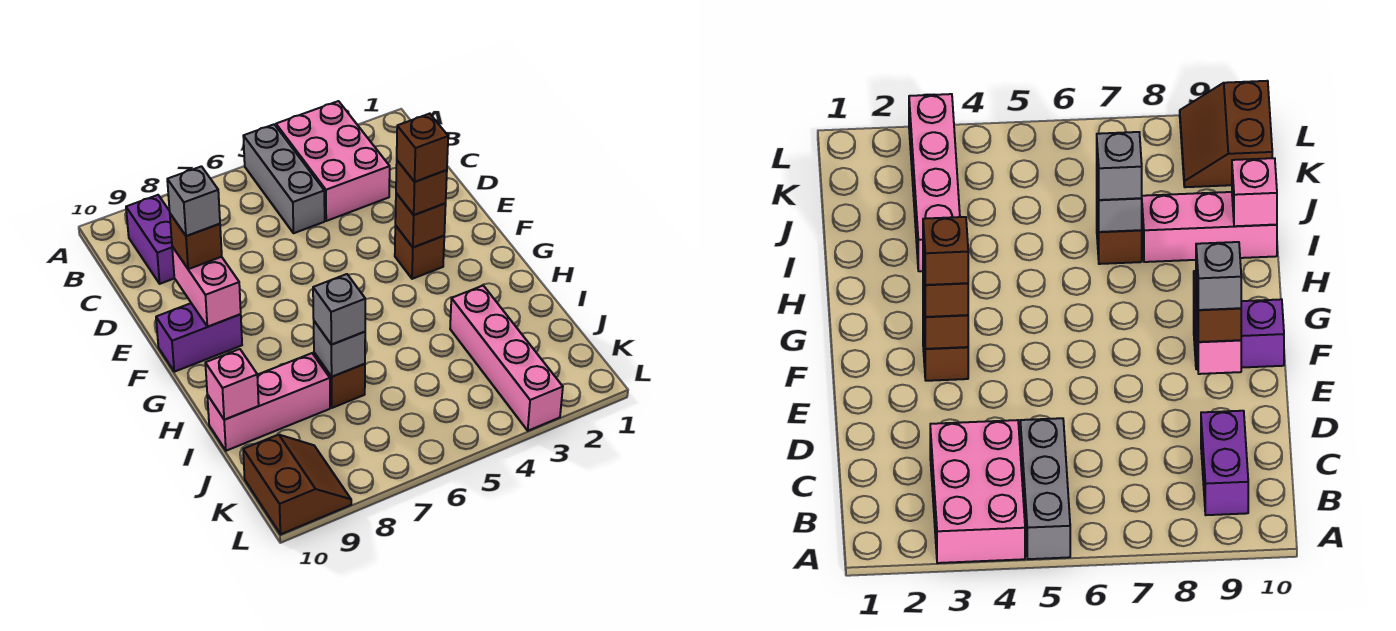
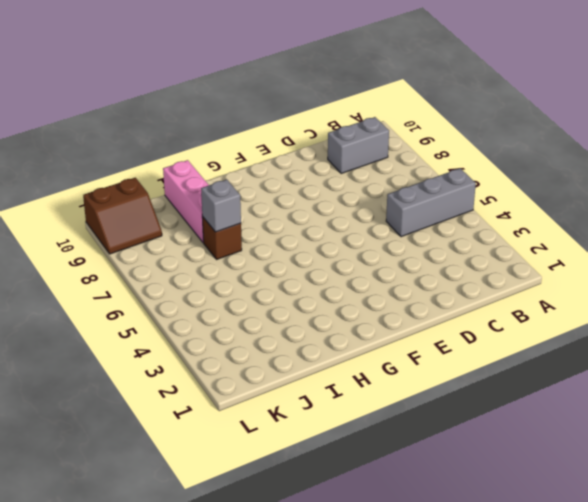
grey 1x2 brick [328,117,389,174] -> purple 1x2 brick [126,195,174,284]
none -> pink 2x3 brick [276,101,390,221]
none -> brown 1x1 brick [395,225,444,279]
none -> purple 1x2 brick [156,303,242,372]

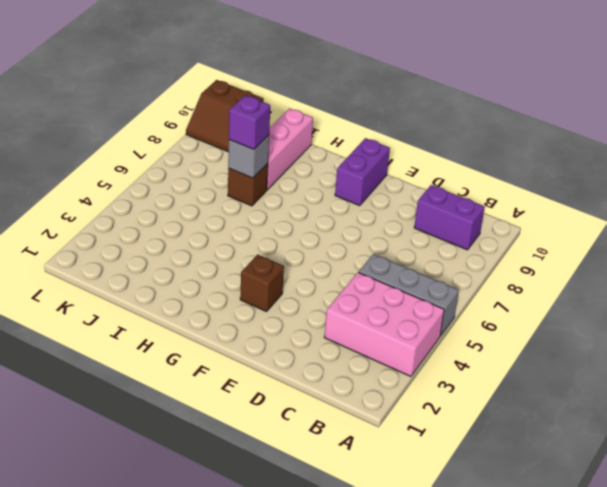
purple 1x1 brick [229,95,270,149] -> grey 1x1 brick [313,274,365,345]
none -> pink 1x4 brick [450,286,563,431]
none -> pink 1x2 brick [172,246,241,327]
none -> brown 1x1 brick [395,193,446,247]

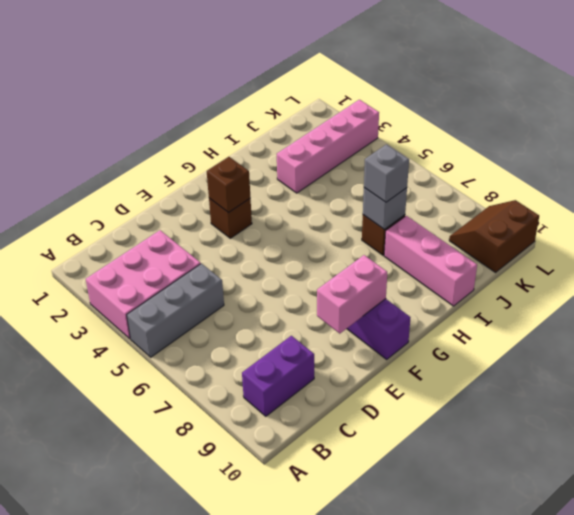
none -> pink 1x1 brick [205,349,259,420]
none -> brown 1x1 brick [170,214,222,269]
none -> brown 1x1 brick [396,160,447,215]

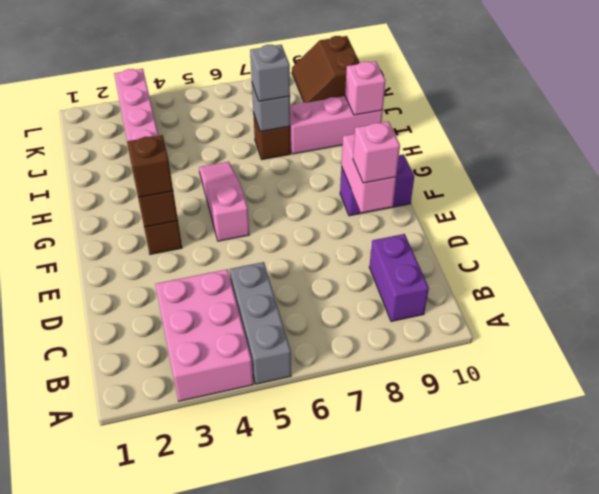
pink 1x1 brick [353,122,400,183] -> brown 1x1 brick [170,214,222,269]
pink 1x3 slope [199,162,249,241] -> none
none -> grey 1x1 brick [167,166,220,236]
none -> brown 1x1 brick [397,114,448,182]

